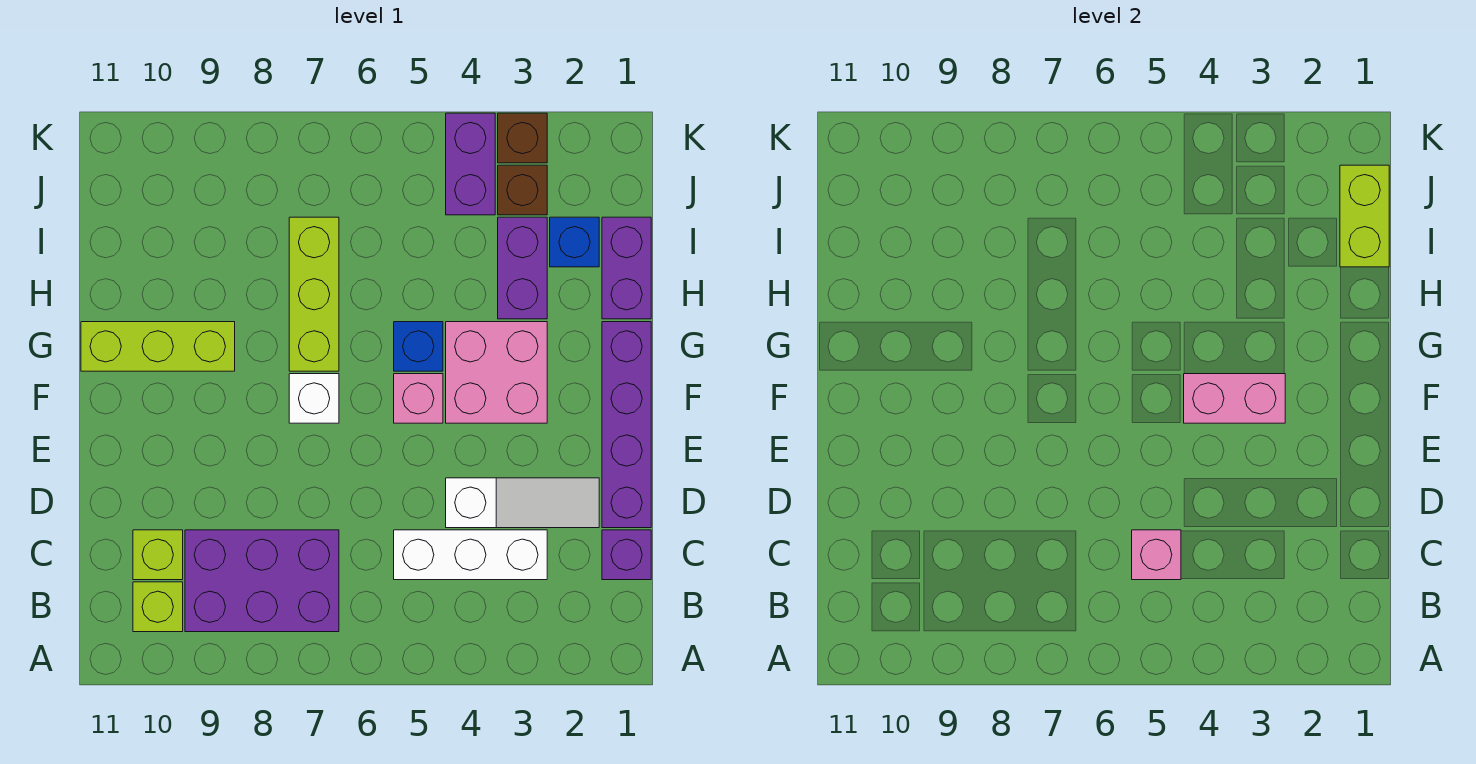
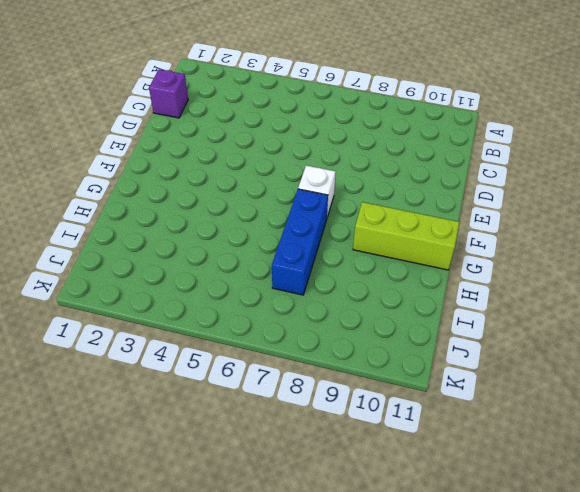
blue 1x3 brick [272,189,328,295] -> lime 1x3 brick [289,217,339,371]
none -> purple 2x3 brick [185,530,339,632]
none -> lime 1x1 brick [133,582,183,632]
none -> white 1x3 brick [394,530,547,580]

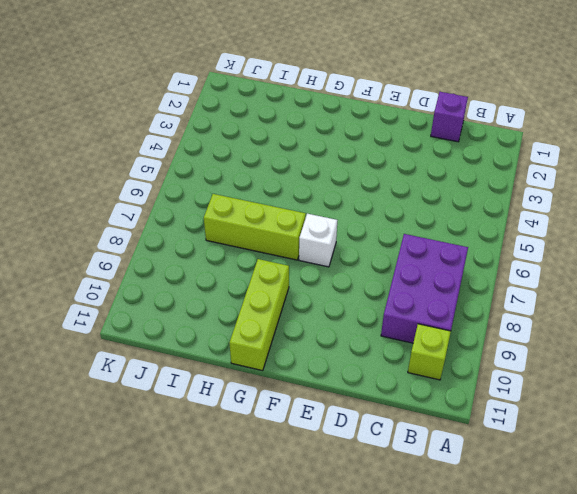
none -> white 1x3 brick [394,530,547,580]
none -> lime 1x1 brick [133,530,183,580]
none -> purple 1x4 brick [602,322,651,528]

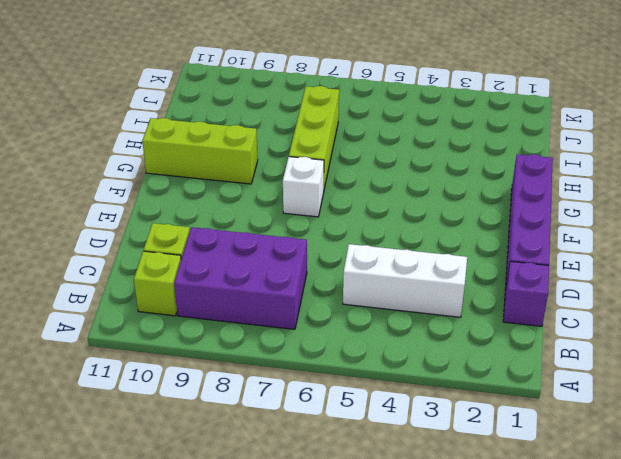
none -> white 1x3 slope [446,478,599,528]
none -> pink 2x2 brick [446,322,547,423]
none -> pink 1x1 brick [394,374,443,423]

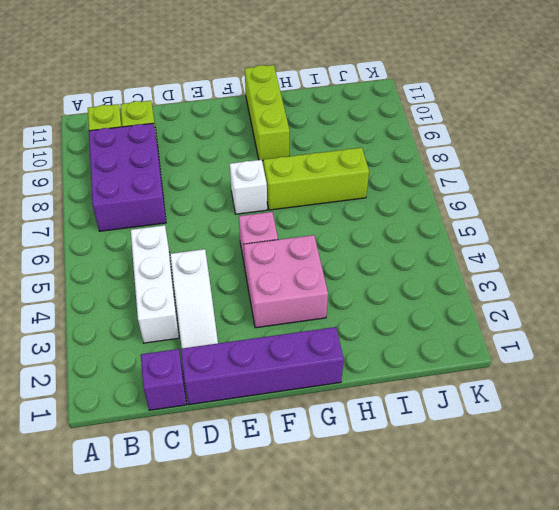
none -> blue 1x1 brick [394,322,443,371]
none -> purple 1x2 brick [602,217,651,319]
none -> purple 1x2 brick [498,217,547,319]

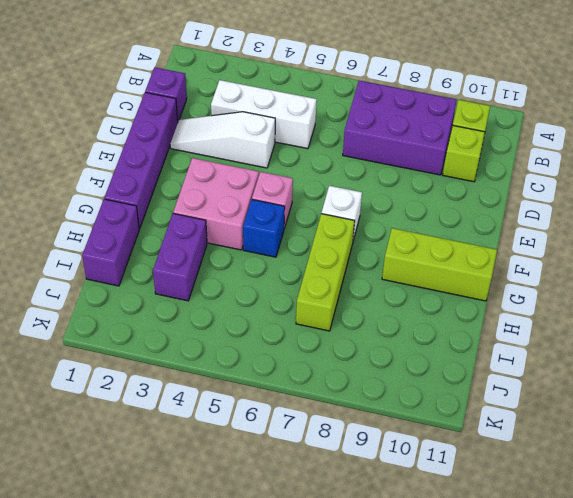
none -> blue 1x1 brick [550,217,599,267]
none -> brown 1x1 brick [498,165,547,215]
none -> purple 1x2 brick [446,113,495,215]

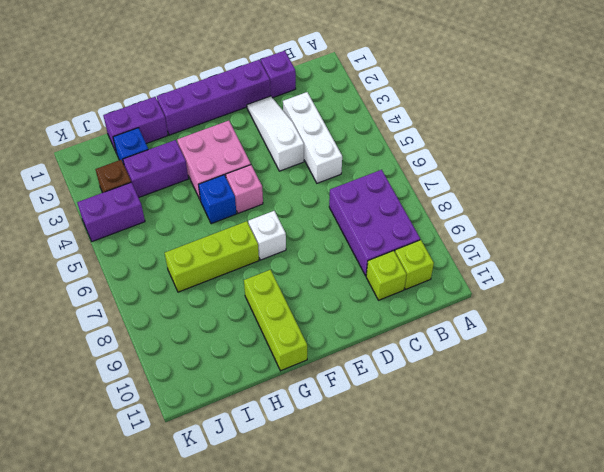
none -> brown 1x1 brick [498,113,547,163]
none -> pink 1x1 brick [1132,530,1181,580]
none -> pink 1x2 brick [1184,374,1285,423]

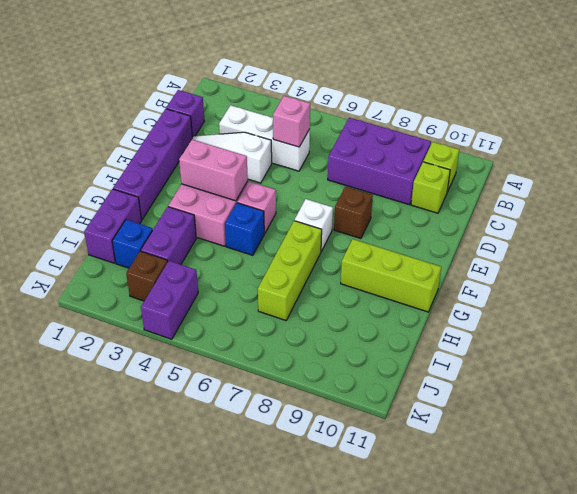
brown 1x1 brick [334,186,373,239] -> brown 1x1 brick moved to [498,113,547,163]
none -> lime 1x2 brick [1340,165,1389,267]

